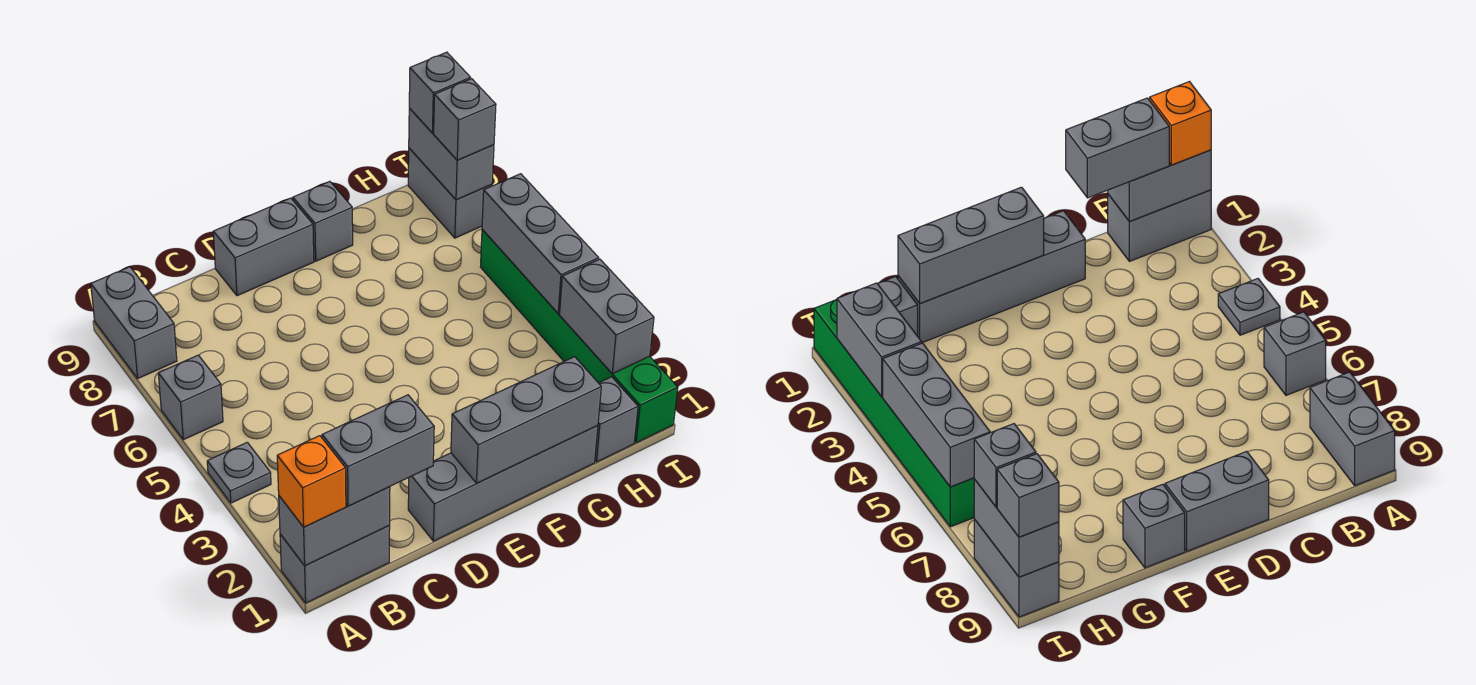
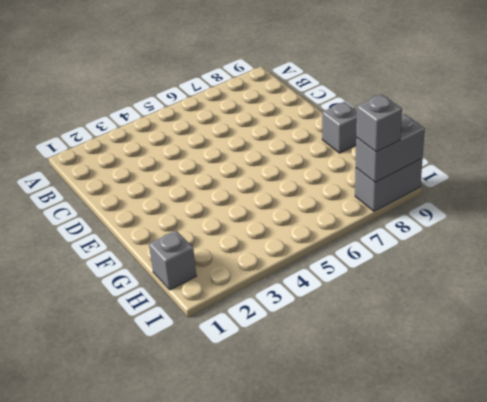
none -> grey 1x2 brick [280,526,390,603]
none -> grey 1x1 plate [207,442,271,503]
none -> grey 1x1 brick [158,355,223,440]

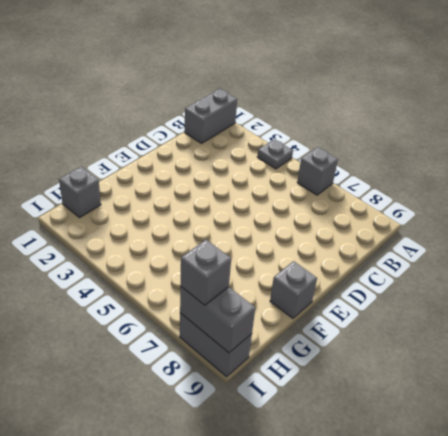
none -> grey 1x2 brick [91,267,177,378]
none -> grey 1x4 brick [408,426,598,541]
none -> grey 1x2 brick [213,198,314,296]

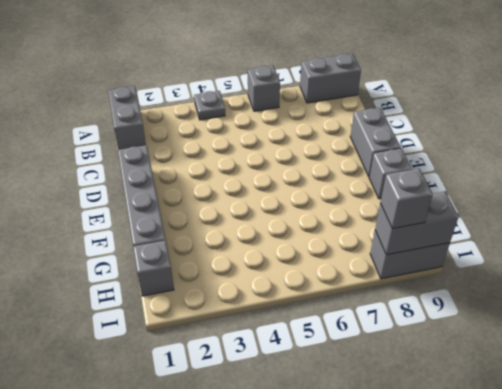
none -> green 1x6 brick [481,230,678,443]
none -> grey 1x2 brick [279,487,390,566]
none -> grey 1x3 brick [451,357,601,483]

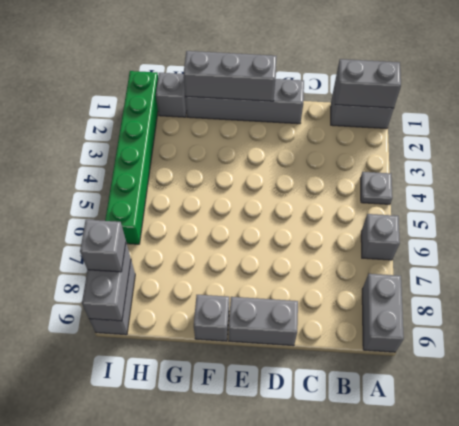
none -> grey 1x2 brick [560,259,654,374]
none -> grey 1x3 brick [482,174,599,313]
none -> orange 1x1 brick [277,436,346,527]

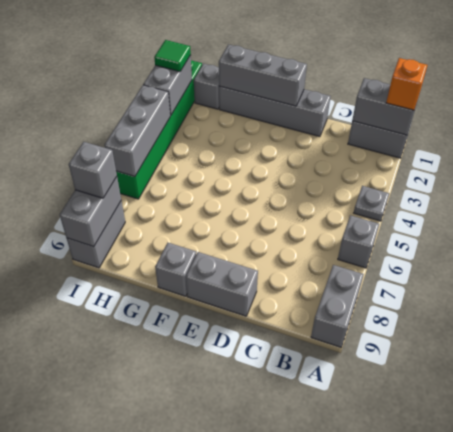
green 1x1 tile [154,40,191,72] -> none
none -> grey 1x2 brick [322,395,434,506]
none -> grey 1x1 brick [409,52,471,133]

